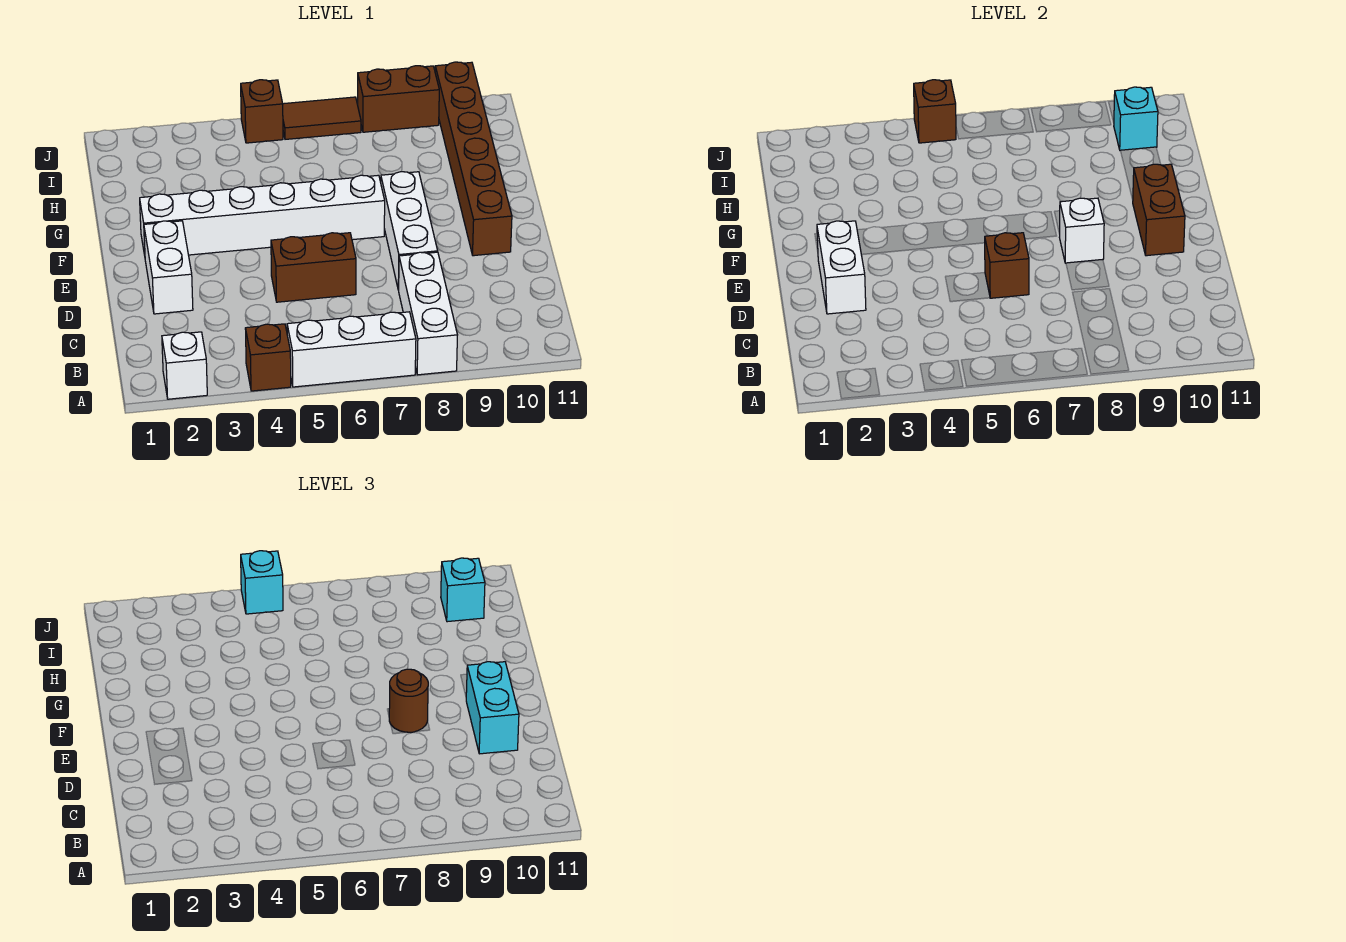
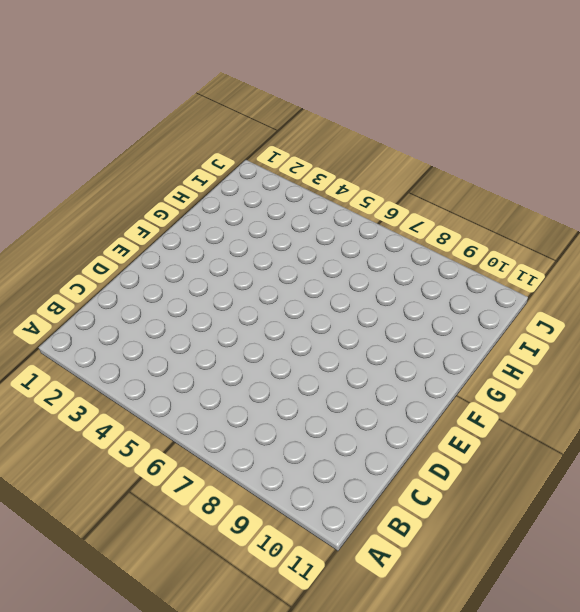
none -> white 1x1 brick [162,332,207,399]
none -> brown 1x1 brick [245,324,291,391]
none -> white 1x3 brick [287,312,416,387]

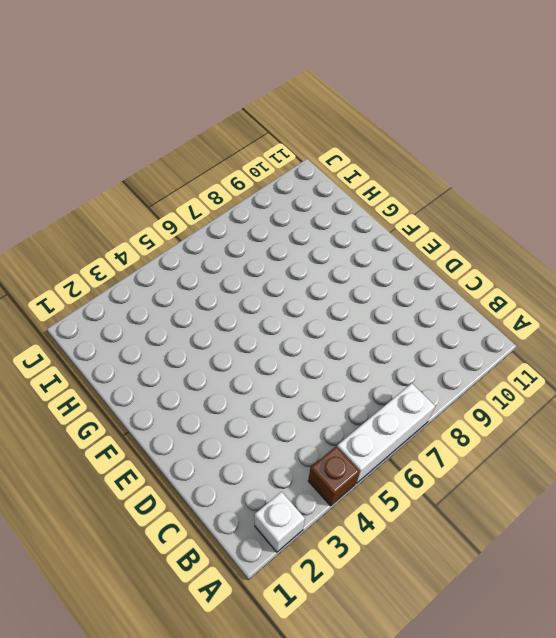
none -> white 1x3 brick [399,252,457,375]
none -> white 1x2 brick [144,221,193,314]
none -> brown 1x2 brick [271,233,356,302]

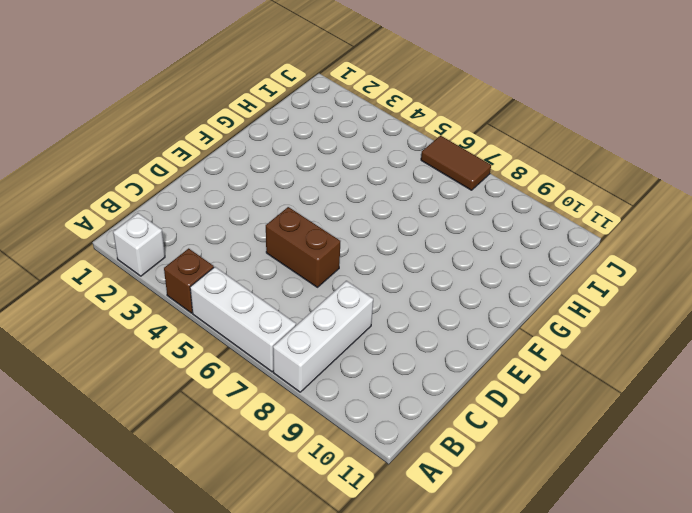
none -> white 1x2 brick [144,221,193,314]
none -> white 1x3 brick [381,172,438,290]
none -> brown 1x6 brick [435,62,512,256]

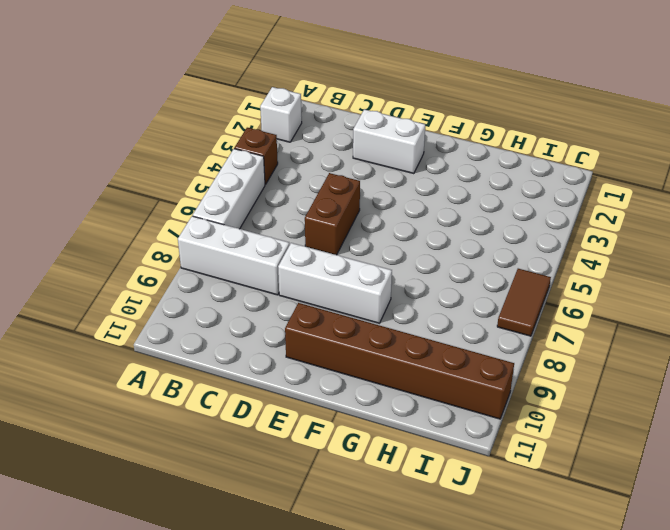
none -> white 1x6 brick [140,175,385,255]
none -> brown 1x1 brick [241,80,283,143]
none -> brown 1x2 brick [358,66,439,132]

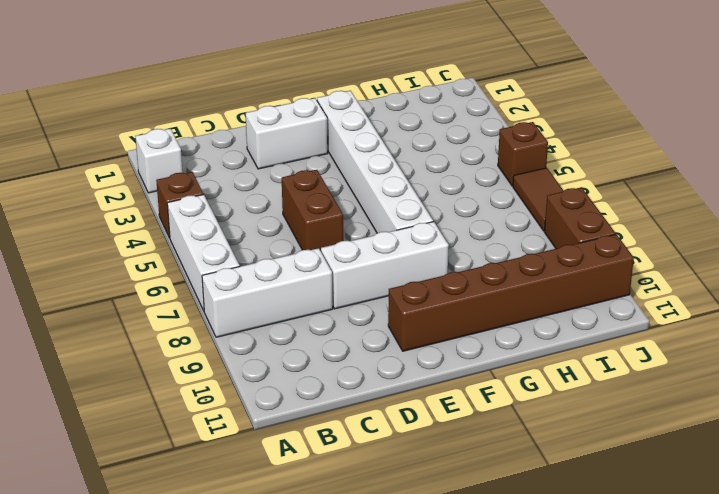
none -> white 1x2 brick [817,221,866,314]
none -> brown 1x1 brick [985,233,1029,298]
none -> white 1x1 brick [1059,198,1104,263]

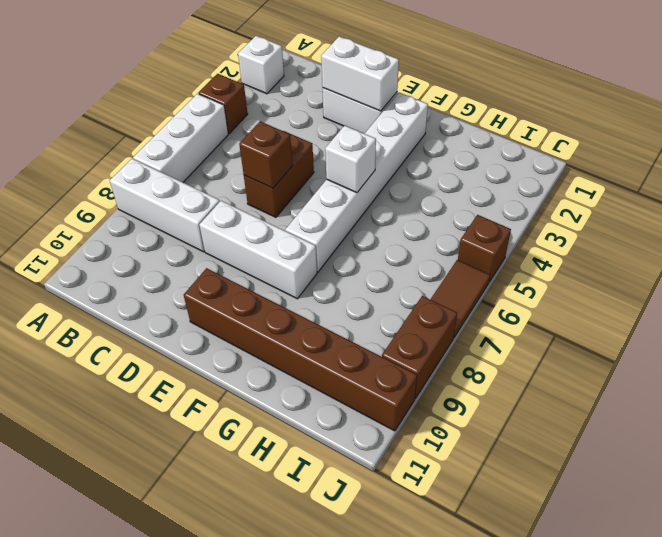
white 1x1 brick [325,126,376,193] -> white 1x1 brick moved to [1059,198,1104,263]
none -> brown 1x2 brick [1133,164,1185,256]
none -> cyan 1x1 brick [1114,87,1158,151]
none -> brown 1x1 brick [914,80,956,143]

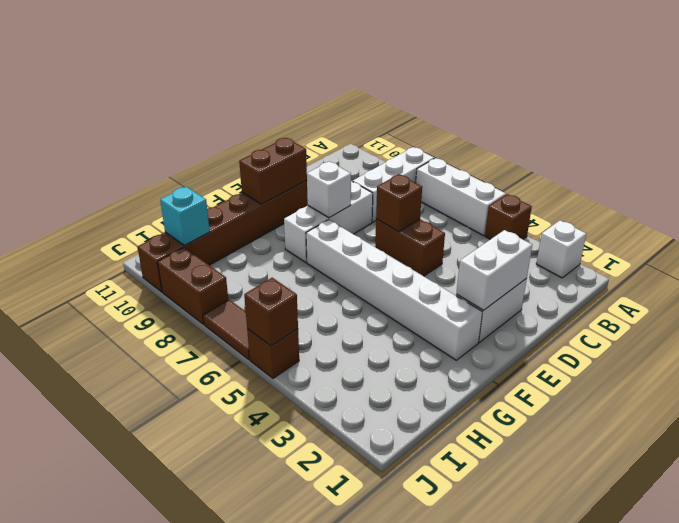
none -> cyan 1x2 brick [466,662,519,754]
none -> brown 1x1 round brick [389,669,428,732]
none -> cyan 1x1 brick [441,558,485,622]

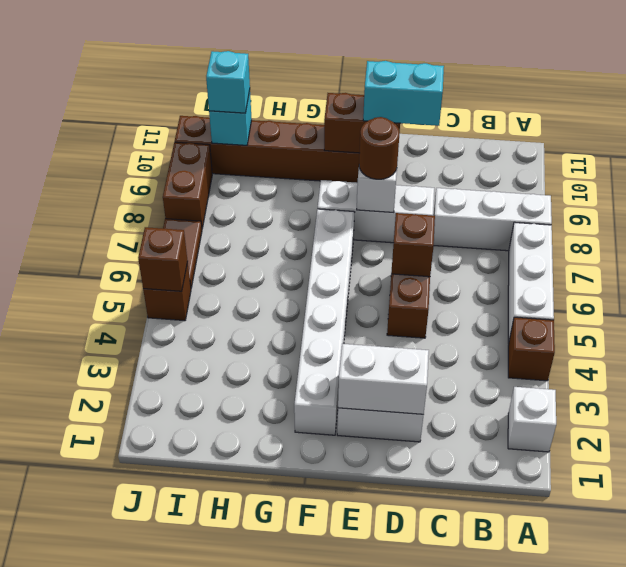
none -> cyan 1x1 brick [241,551,283,614]

